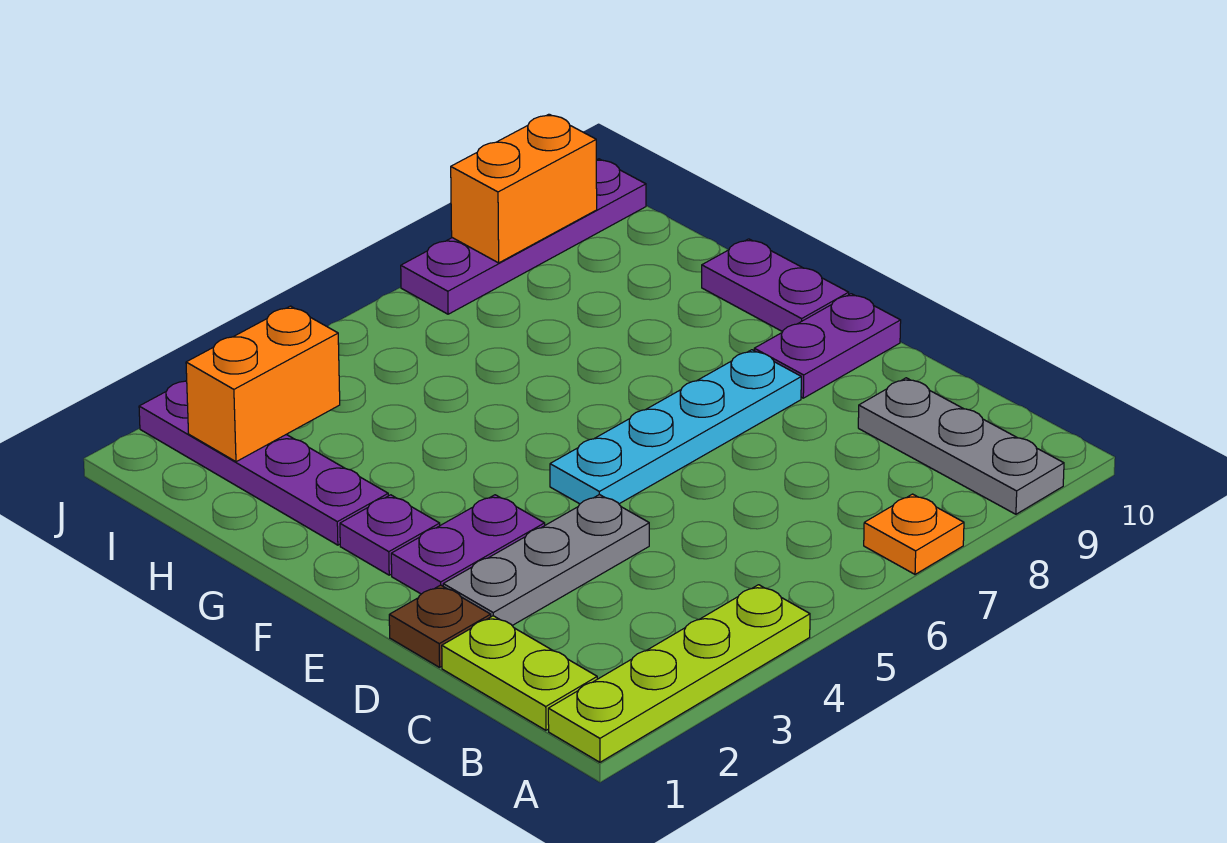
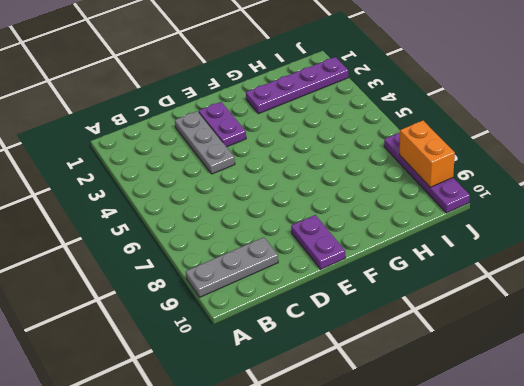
none -> lime 1x4 plate [548,585,810,762]
none -> orange 1x1 plate [864,494,964,574]
none -> lime 1x2 plate [442,616,597,730]

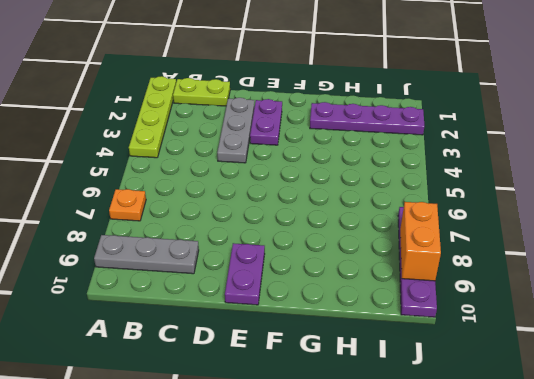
none -> brown 1x1 plate [389,585,491,667]
none -> cyan 1x4 plate [550,350,801,504]
none -> purple 1x1 plate [340,495,440,575]

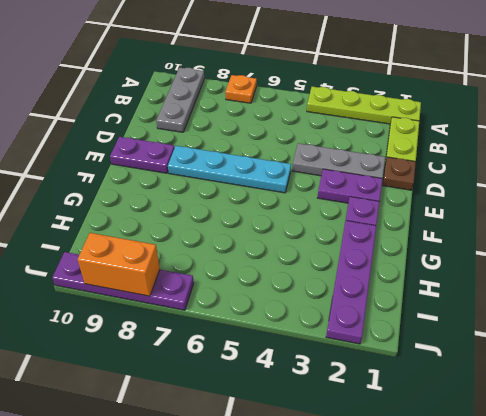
none -> purple 1x2 plate [702,239,849,332]
none -> orange 1x2 brick [186,306,340,462]

